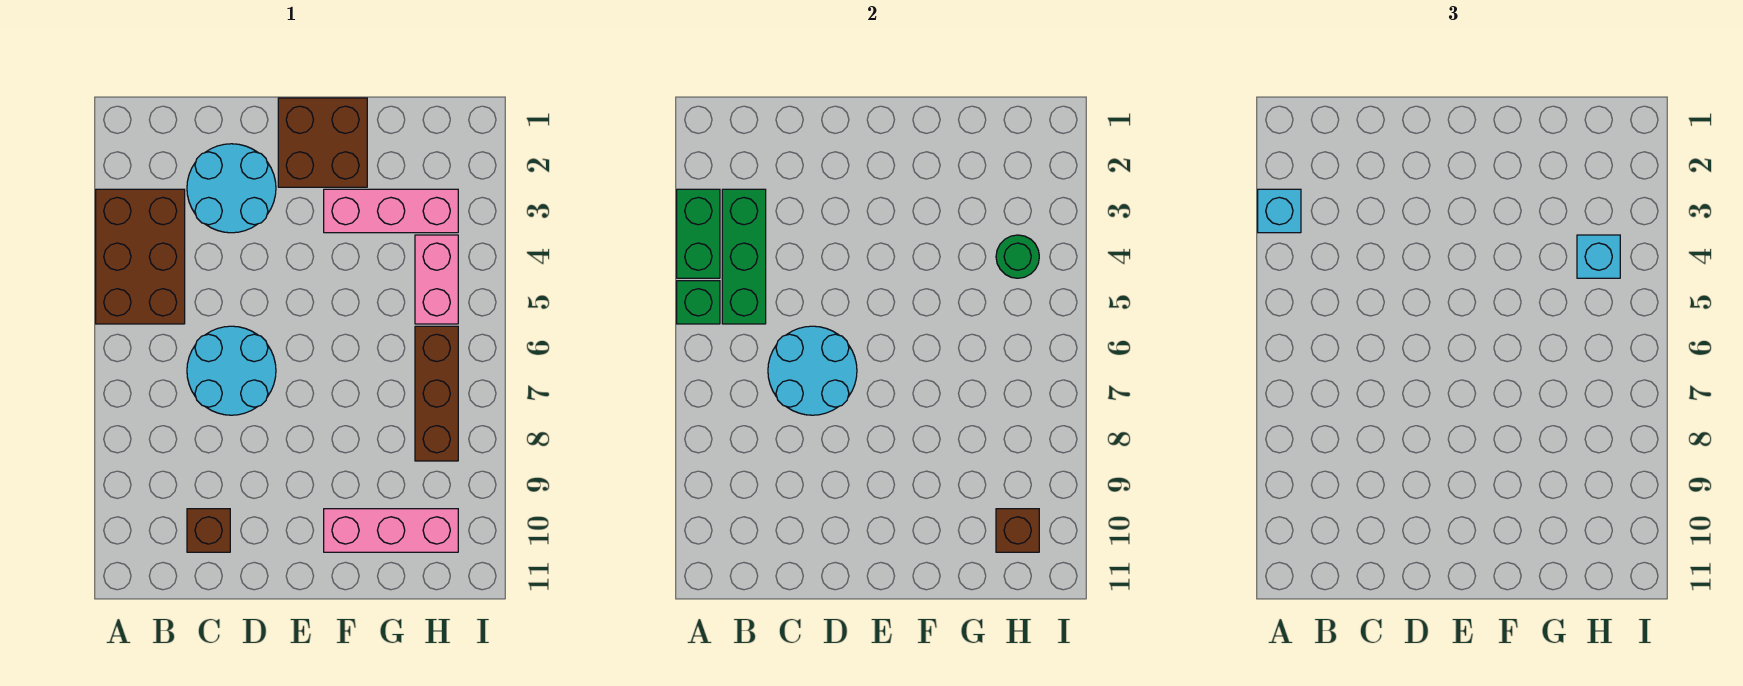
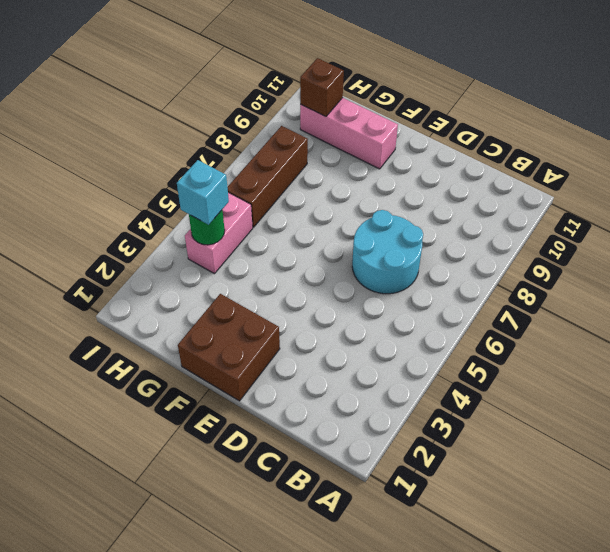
none -> brown 2x3 brick [96,189,185,324]
none -> cyan 2x2 round brick [187,144,276,233]
none -> brown 1x1 brick [187,509,230,552]

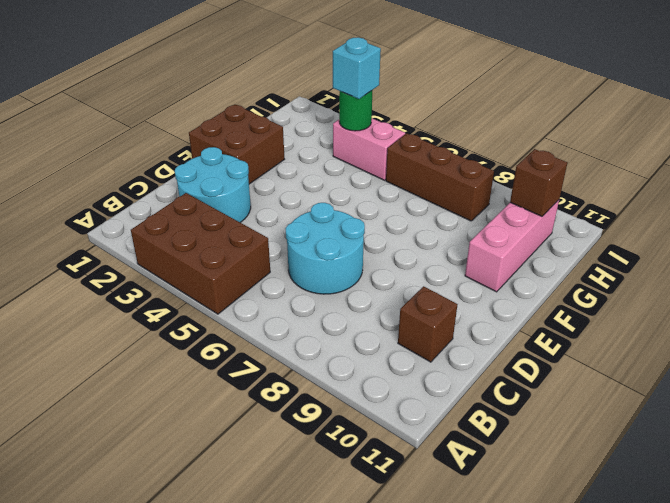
none -> pink 1x3 brick [324,189,458,233]
none -> green 1x2 brick [677,189,720,278]
none -> green 1x1 brick [677,281,720,324]

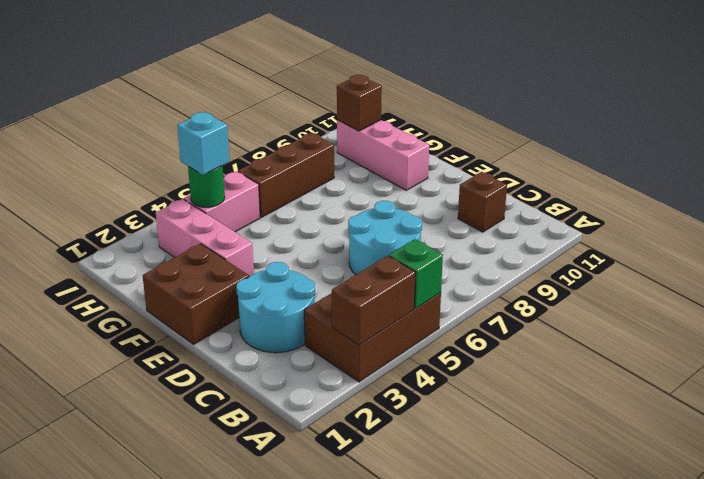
brown 1x2 brick [332,256,416,345] -> green 1x2 brick [677,189,720,278]
none -> green 1x3 brick [722,189,766,324]
none -> cyan 2x2 round brick [768,326,857,415]
none -> cyan 1x1 brick [1258,189,1301,233]

